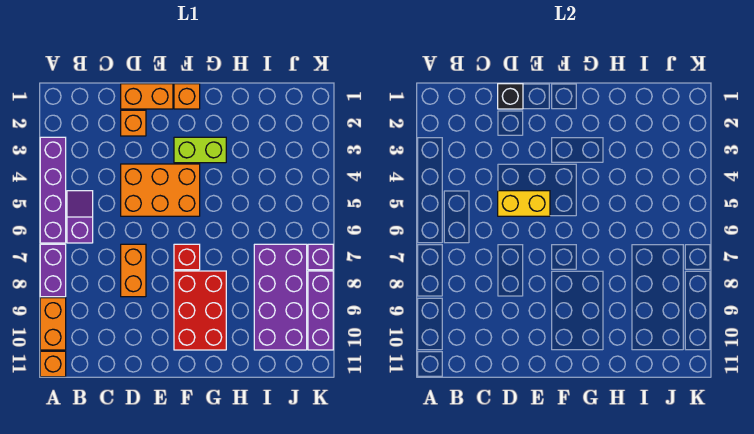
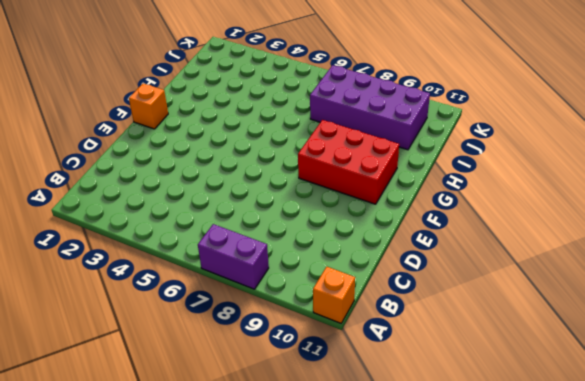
none -> purple 1x4 brick [40,137,66,243]
none -> orange 1x2 brick [40,298,66,350]
none -> purple 1x2 slope [67,191,93,243]

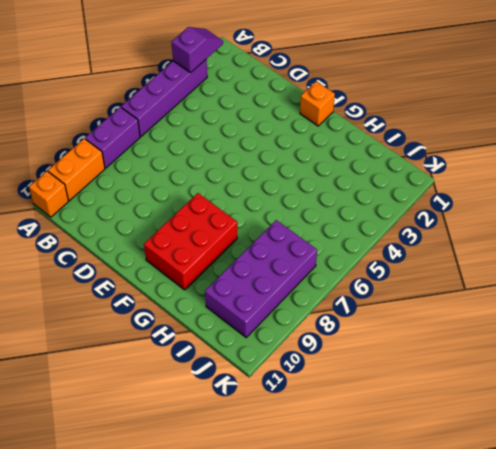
purple 1x2 slope [172,27,223,73] -> purple 1x2 slope moved to [67,191,93,243]
none -> orange 1x2 brick [121,84,173,109]
none -> orange 1x1 brick [121,110,146,136]
none -> orange 2x3 brick [121,164,200,216]

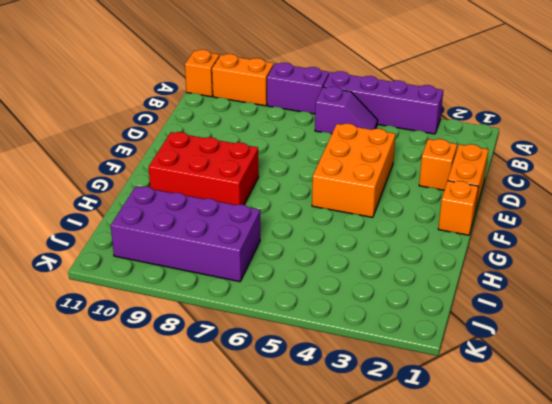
none -> orange 1x2 brick [121,244,146,297]
none -> lime 1x2 brick [174,137,226,163]
none -> red 1x1 brick [174,244,200,270]

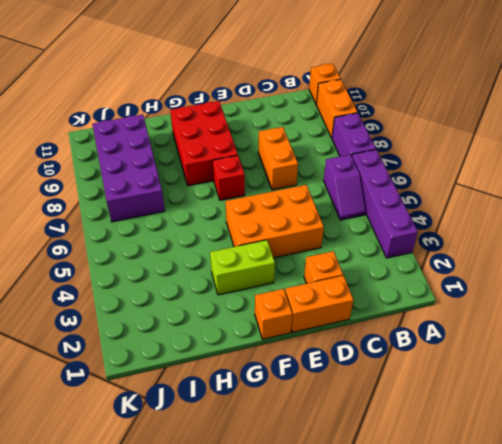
none -> purple 1x1 brick [308,244,333,270]
none -> purple 1x3 brick [308,271,333,350]
none -> black 1x1 brick [498,84,523,109]

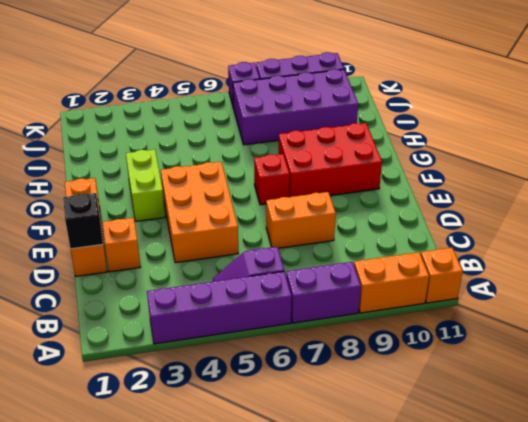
none -> yellow 1x2 brick [498,191,550,216]

